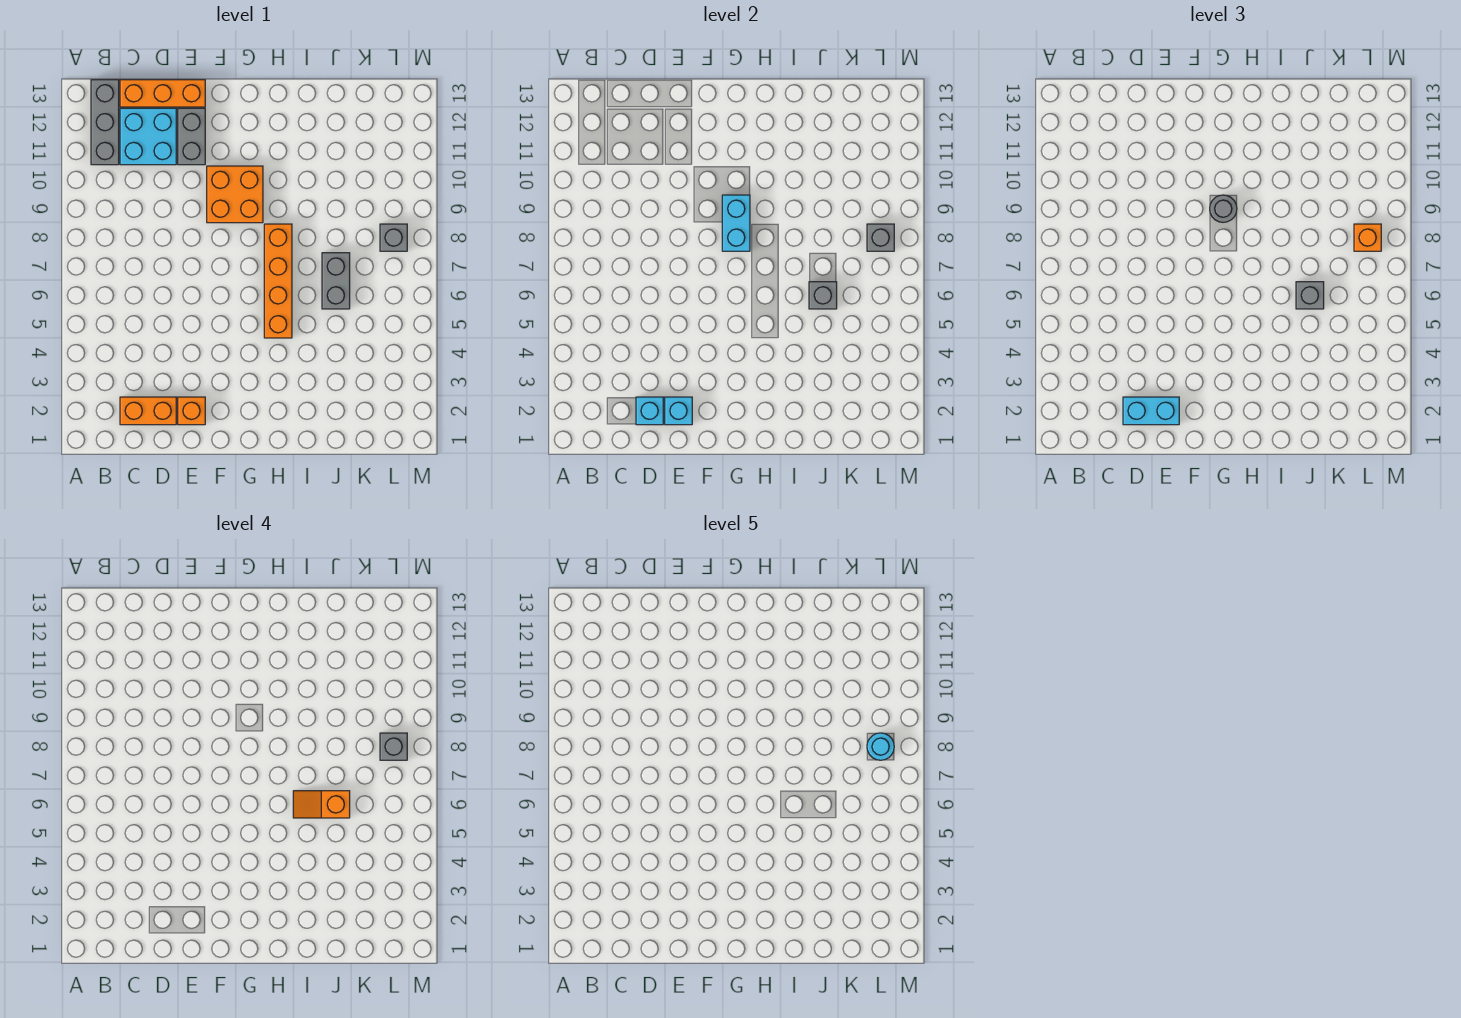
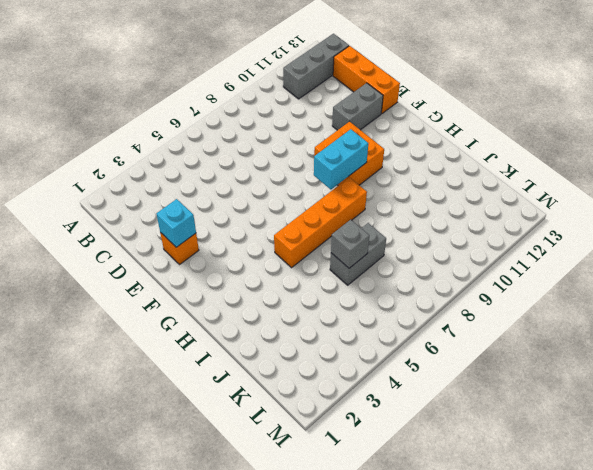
none -> orange 1x2 brick [120,397,176,425]
none -> cyan 2x2 brick [120,108,176,165]
none -> grey 1x1 brick [380,224,407,251]

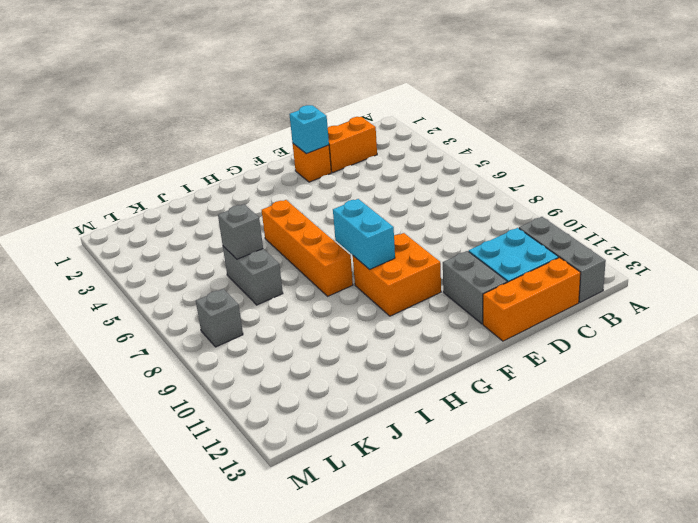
none -> cyan 1x1 brick [636,397,663,425]
none -> grey 1x1 brick [867,224,894,251]
none -> cyan 1x2 brick [1123,397,1179,425]

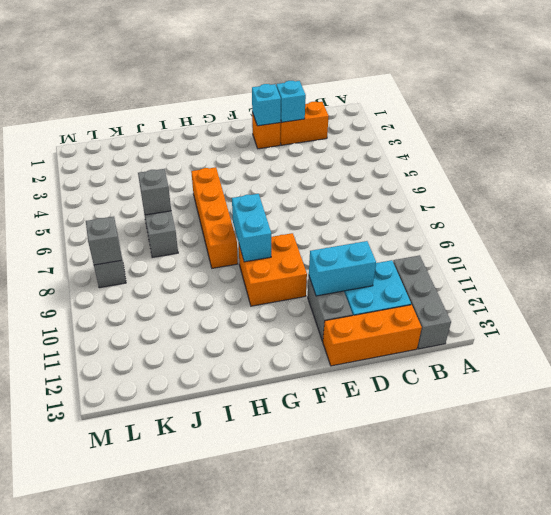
cyan 1x2 brick [309,241,376,296] -> cyan 1x2 brick moved to [1123,397,1179,425]
none -> grey 1x1 round brick [1210,195,1237,222]
none -> grey 1x1 brick [1296,282,1324,309]
none -> orange 1x1 brick [1354,224,1381,251]

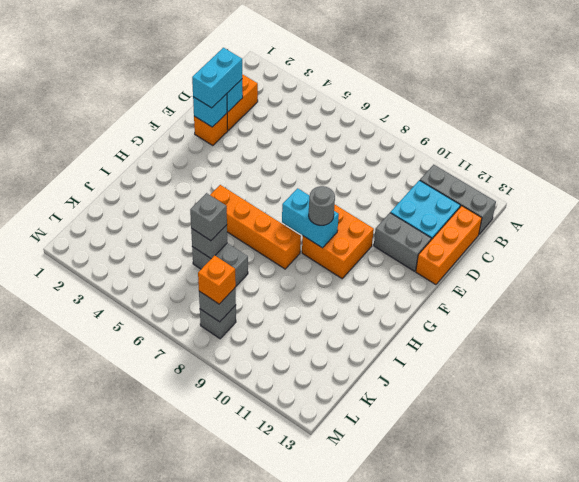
none -> orange 1x2 slope [293,791,350,818]
none -> grey 1x1 brick [380,733,407,760]
none -> cyan 1x1 round brick [867,733,894,760]

